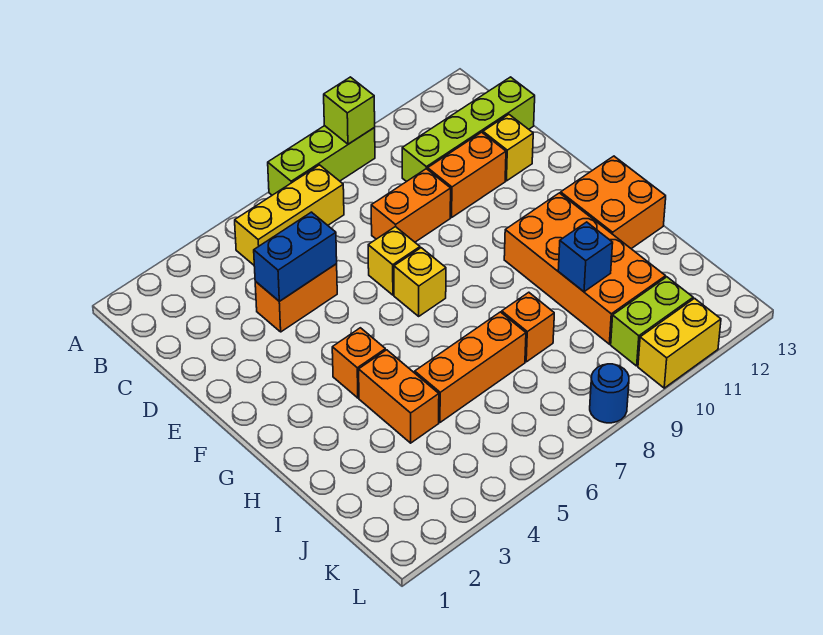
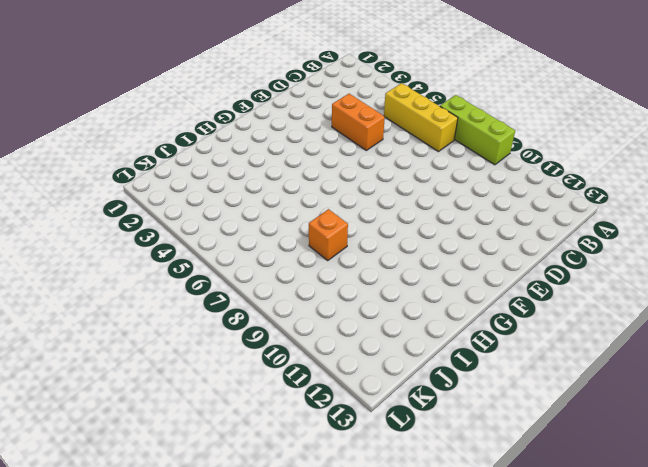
none -> lime 1x4 brick [402,77,535,182]
none -> orange 1x2 brick [371,169,451,242]
none -> orange 1x2 brick [428,132,506,217]

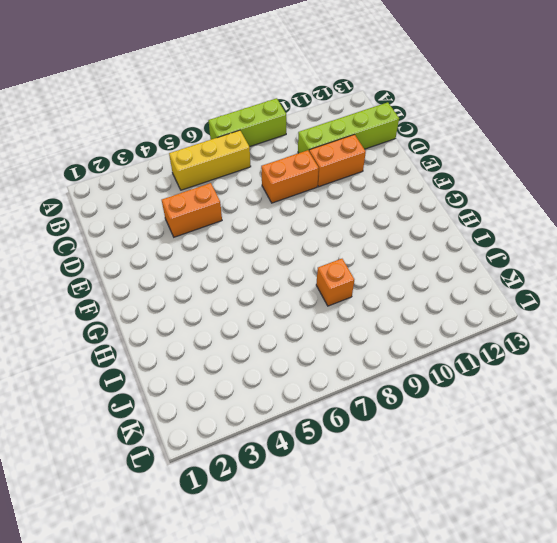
none -> yellow 1x1 brick [483,114,533,181]
none -> yellow 1x1 brick [368,227,420,295]
none -> yellow 1x1 brick [394,248,446,316]

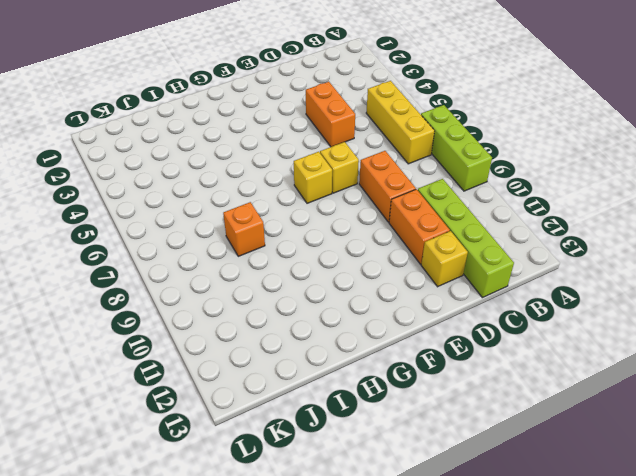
none -> orange 1x1 brick [332,328,385,398]
none -> orange 2x4 brick [504,193,666,344]
none -> orange 2x2 brick [561,156,666,249]

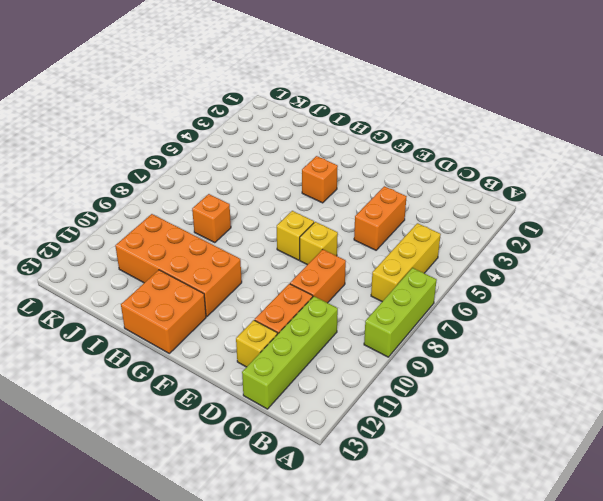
none -> orange 1x2 brick [359,350,439,443]
none -> orange 1x3 brick [415,312,526,422]
none -> lime 1x2 brick [611,277,693,366]

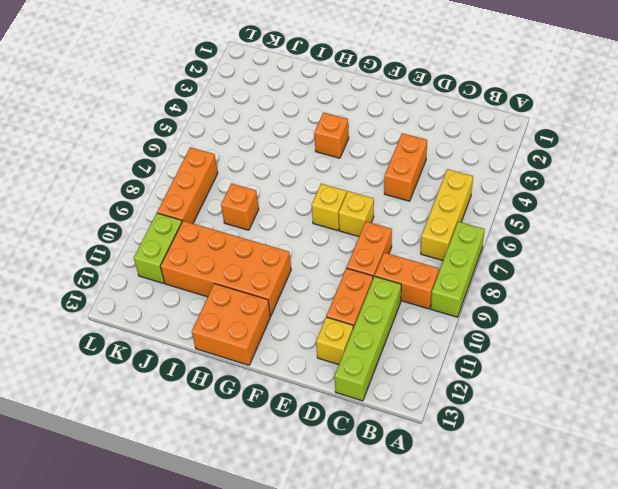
orange 1x2 brick [375,253,439,309] -> orange 1x2 brick moved to [359,350,439,443]
orange 1x3 brick [157,147,218,223] -> orange 1x3 brick moved to [415,312,526,422]
none -> blue 1x1 round brick [590,364,629,423]
none -> yellow 1x2 brick [638,298,721,388]
none -> lime 1x1 brick [324,77,375,144]

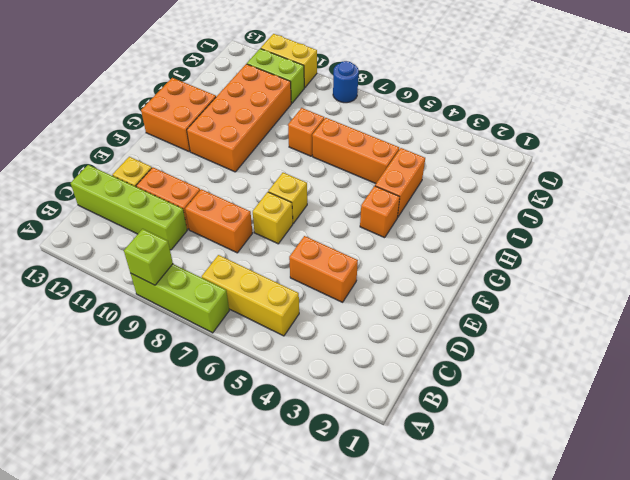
none -> blue 1x2 brick [254,212,337,301]
none -> blue 1x1 brick [558,222,613,292]

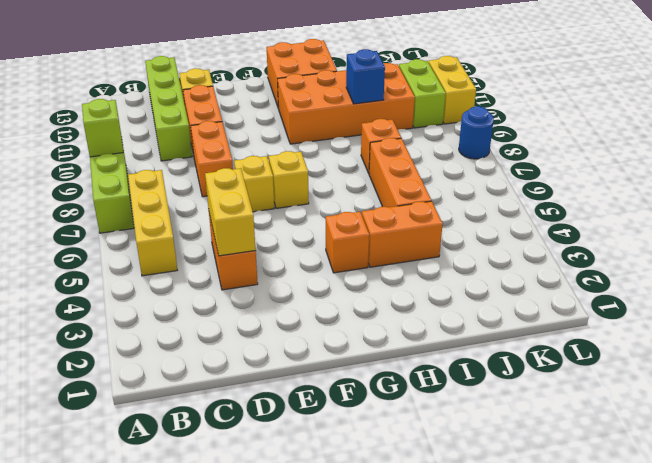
yellow 1x2 brick [205,168,256,256] -> blue 1x2 brick [254,212,337,301]

